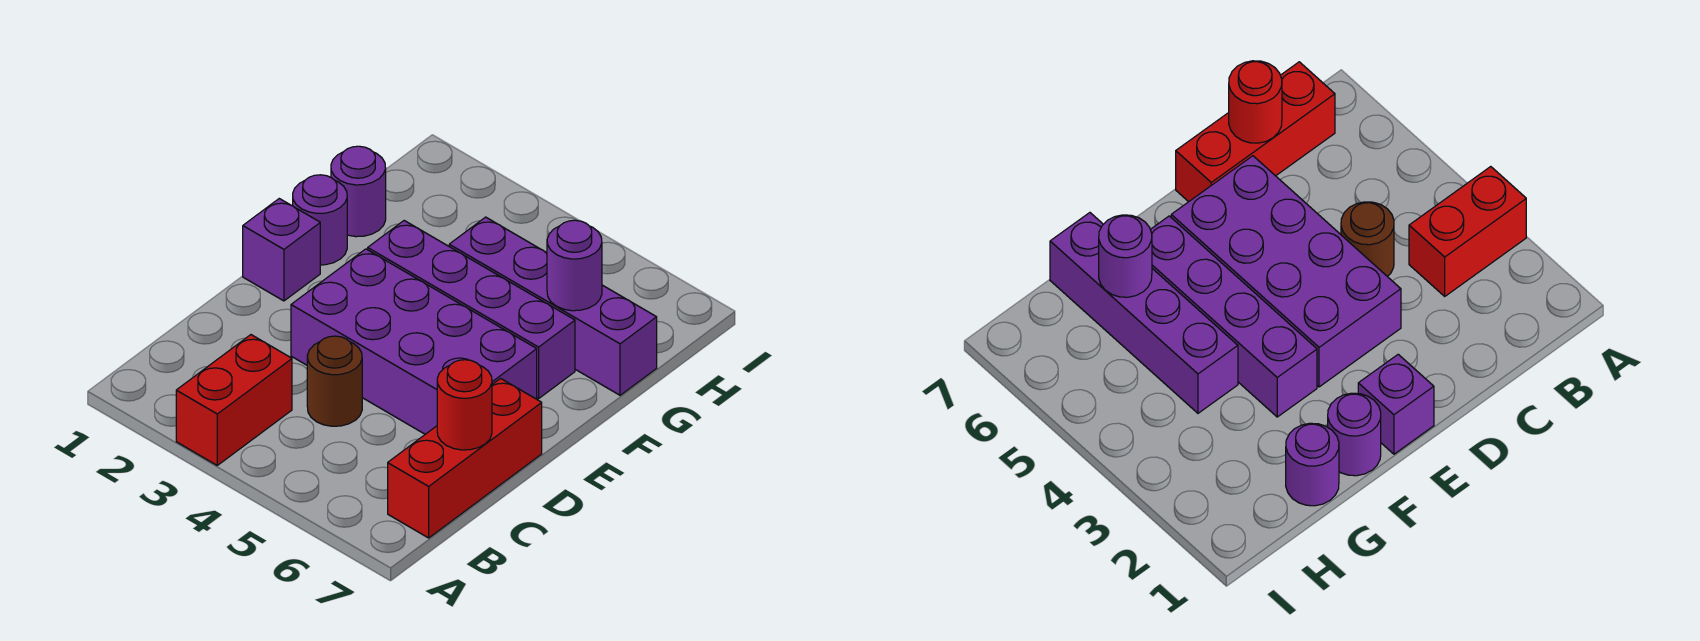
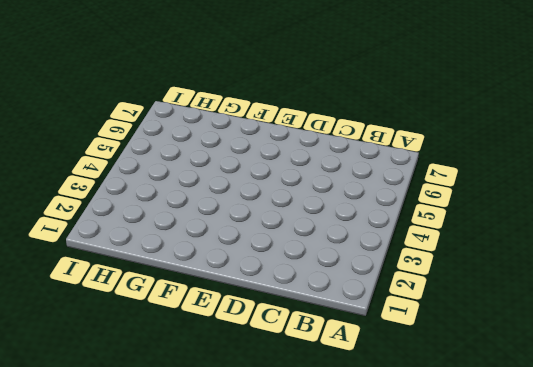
none -> red 1x2 brick [176,335,292,465]
none -> red 1x3 brick [388,379,542,538]

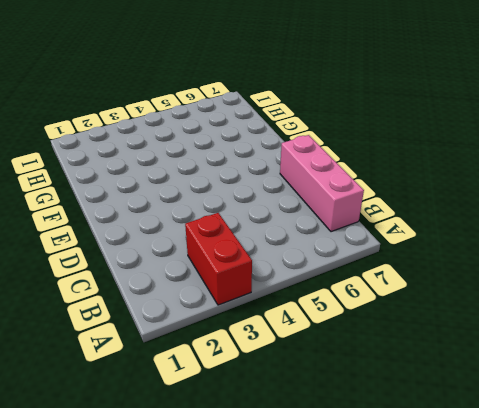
pink 1x3 brick [280,135,364,232] -> red 1x3 brick [388,379,542,538]
none -> brown 1x1 round brick [307,336,362,426]
none -> purple 2x4 brick [291,249,537,434]

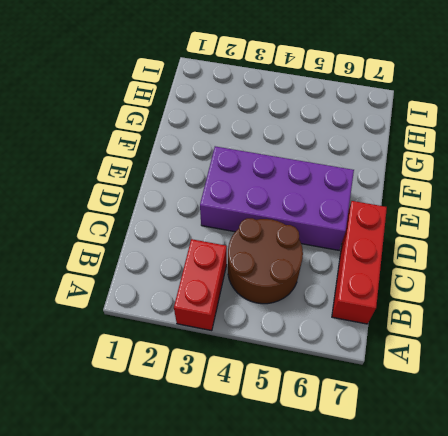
brown 2x2 round brick [228,218,303,304] -> brown 1x1 round brick [307,336,362,426]
none -> purple 1x1 brick [243,199,320,301]
none -> purple 1x1 round brick [293,175,347,265]

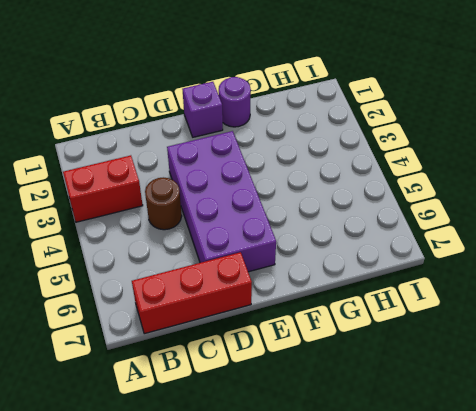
none -> purple 1x4 brick [368,221,575,399]
none -> purple 1x1 round brick [331,146,386,237]

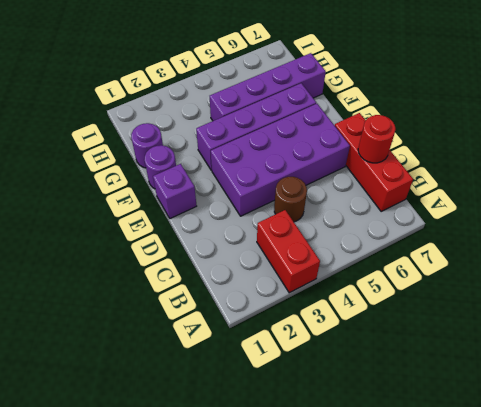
none -> purple 1x1 round brick [547,220,602,311]

